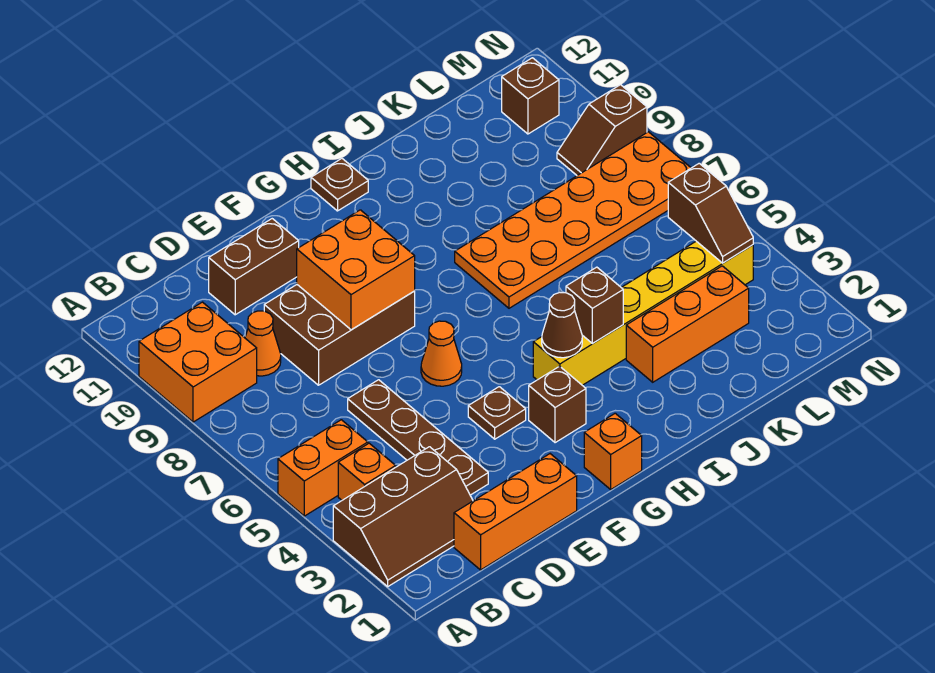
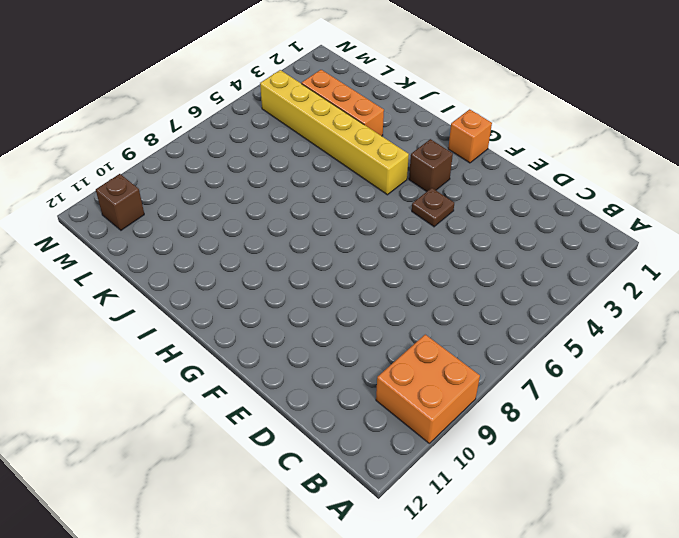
none -> brown 2x3 slope [333,447,473,586]
none -> orange 1x2 brick [278,420,368,516]
none -> orange 1x1 brick [338,443,396,500]

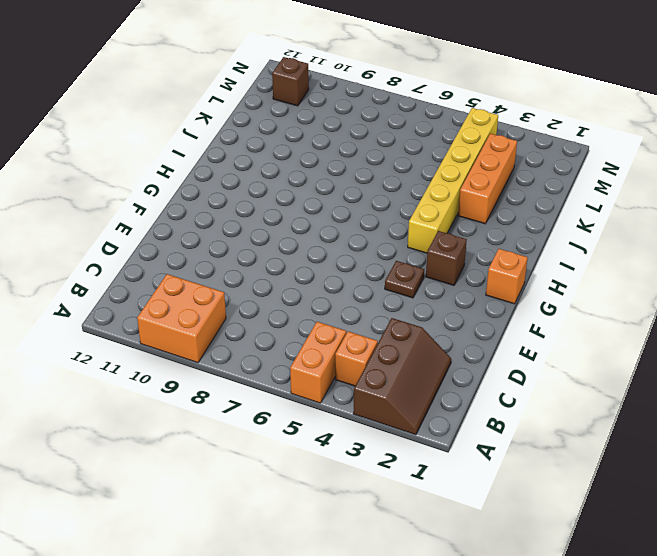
none -> orange 1x3 brick [454,454,577,570]
none -> orange 1x1 cone [245,311,281,376]
none -> brown 1x4 plate [348,380,488,495]

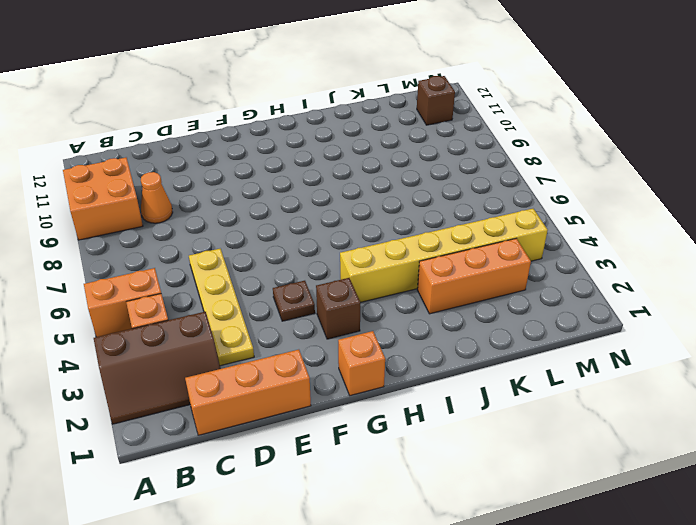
yellow 1x4 plate [189,249,254,366] -> brown 1x4 plate [348,380,488,495]
none -> brown 2x3 brick [264,285,415,385]
none -> brown 1x2 brick [209,219,299,315]
none -> orange 1x1 cone [421,321,462,386]

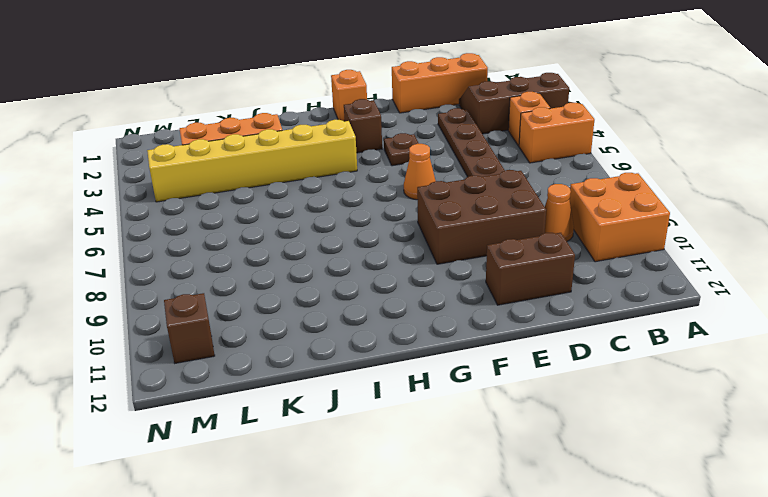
none -> brown 1x1 plate [311,159,368,211]
none -> orange 2x6 plate [455,132,691,308]
none -> brown 1x2 slope [557,85,647,175]

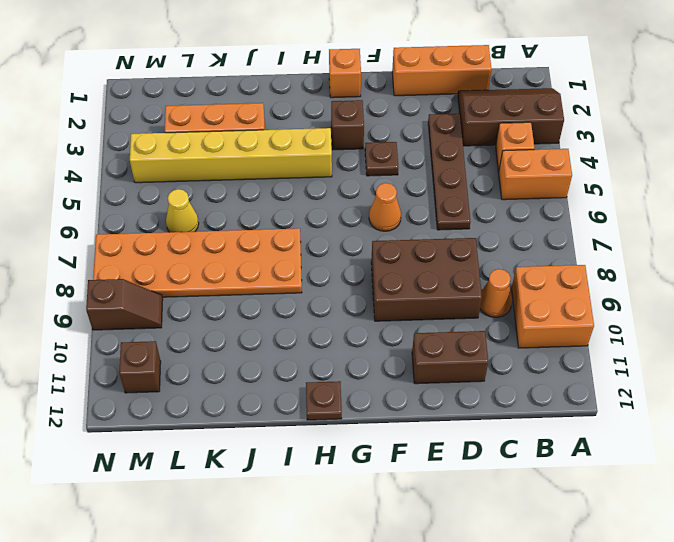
yellow 1x1 cone [166,189,199,232] -> none
none -> orange 2x2 brick [297,210,415,330]
none -> brown 1x1 cone [542,293,582,358]
none -> brown 1x1 brick [566,267,623,343]

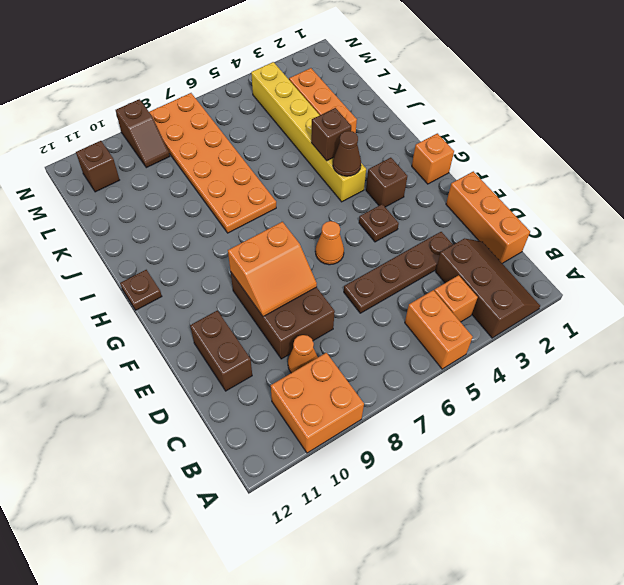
orange 2x2 slope [228,222,317,317] -> orange 2x2 brick [297,210,415,330]
none -> brown 1x2 slope [668,163,753,263]

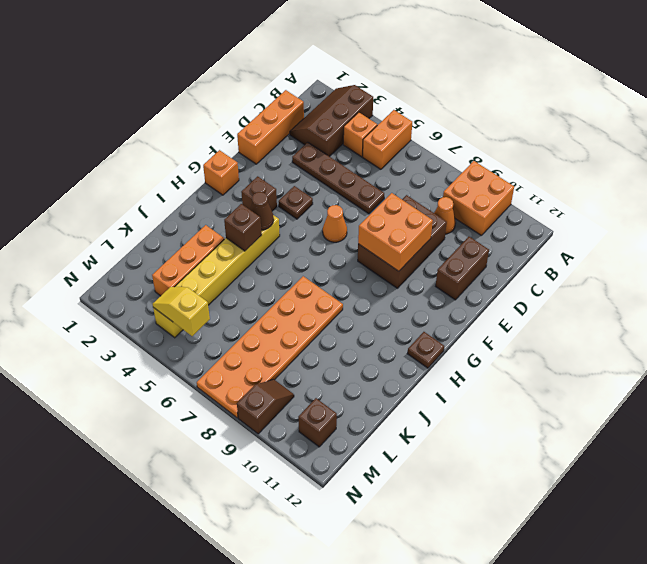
yellow 1x2 slope [153,287,210,336] -> brown 1x2 slope [668,163,753,263]

